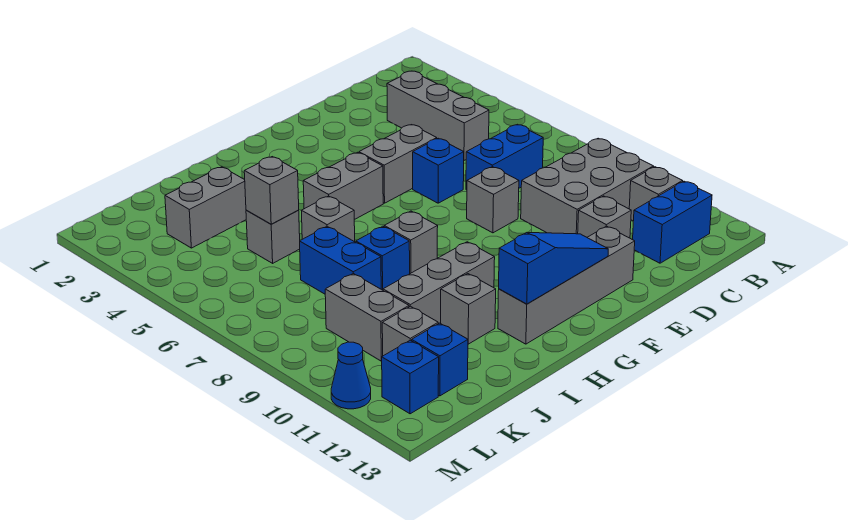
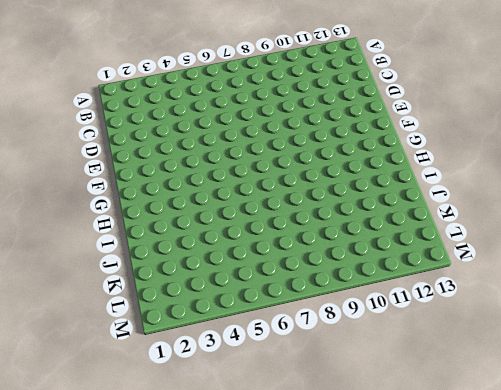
none -> grey 2x3 brick [521,138,654,234]
none -> grey 1x1 brick [629,167,683,221]
none -> blue 1x2 brick [633,181,712,263]

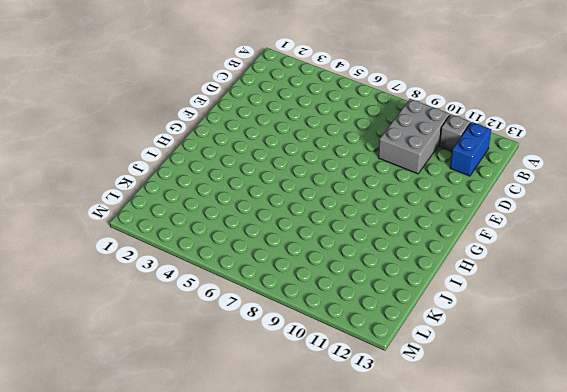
none -> grey 1x3 brick [387,71,489,160]
none -> blue 1x2 brick [466,124,543,190]
none -> grey 1x1 brick [578,196,631,238]

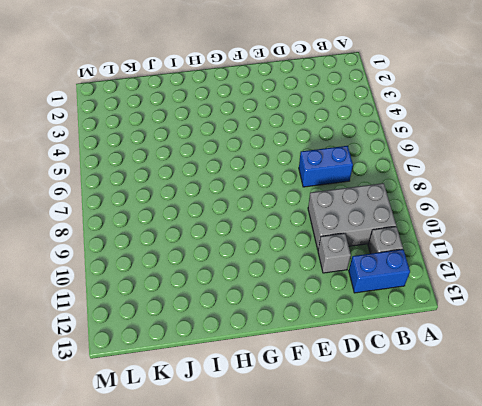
none -> grey 1x3 brick [387,71,489,160]
none -> grey 1x2 brick [359,125,437,203]
none -> blue 1x1 brick [413,138,464,203]

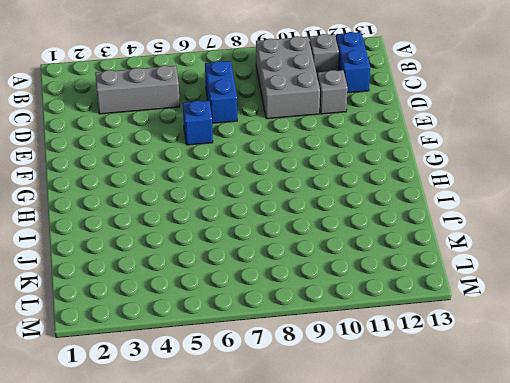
none -> grey 1x2 brick [359,125,437,203]
none -> grey 1x1 brick [467,167,519,233]
none -> grey 1x4 brick [498,226,635,344]

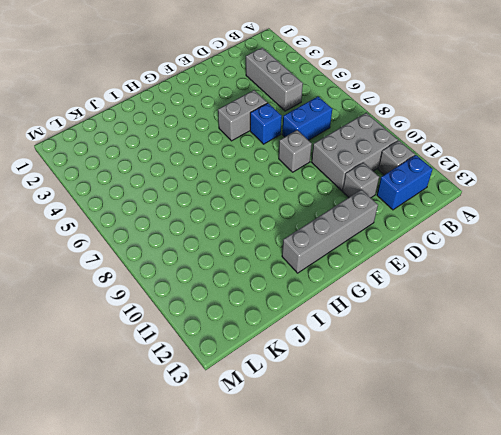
none -> grey 1x2 brick [303,152,383,220]
none -> grey 1x1 brick [384,211,438,274]
none -> grey 1x3 brick [383,242,495,324]

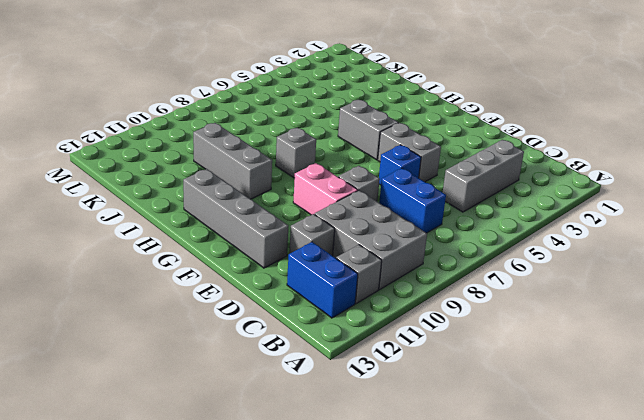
pink 1x2 brick [293,163,358,215] -> none
none -> grey 1x1 brick [301,196,355,242]
none -> blue 1x1 brick [356,226,410,290]
none -> grey 1x1 brick [441,274,496,344]

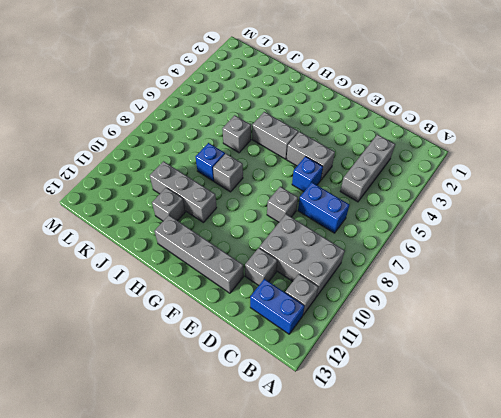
none -> grey 1x2 brick [165,167,246,248]
none -> grey 1x1 brick [246,210,300,263]
none -> blue 1x2 brick [300,226,381,294]

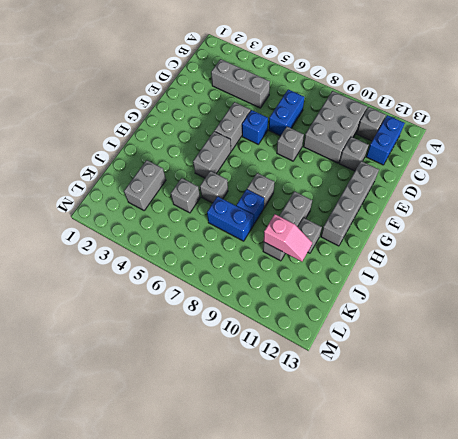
pink 1x2 slope [264,214,312,262] -> none
none -> grey 1x2 brick [325,274,409,361]
none -> grey 1x1 brick [382,306,438,356]
none -> blue 1x1 brick [412,323,468,396]

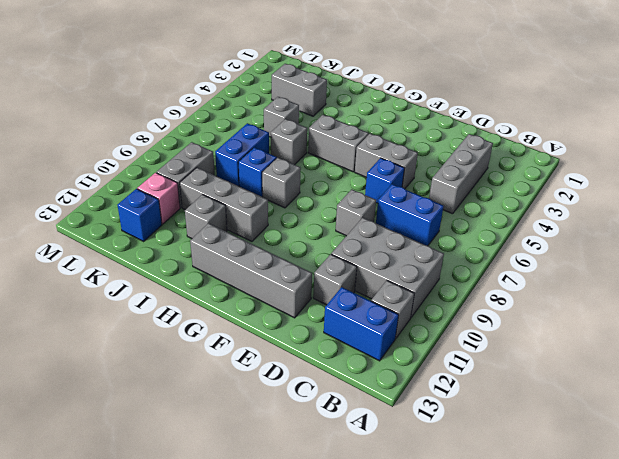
pink 1x1 brick [137,173,180,224] -> grey 1x1 brick [382,306,438,356]
none -> blue 1x1 brick [382,340,439,414]
none -> blue 1x1 cone [331,342,371,409]
none -> blue 1x3 slope [499,233,608,304]

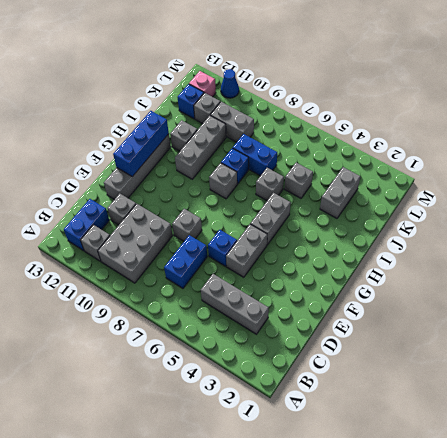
blue 1x3 brick [113,111,169,177] -> blue 1x3 slope [499,233,608,304]
pink 1x1 brick [189,71,216,97] -> blue 1x1 brick [382,340,439,414]
none -> grey 1x1 brick [244,157,299,224]

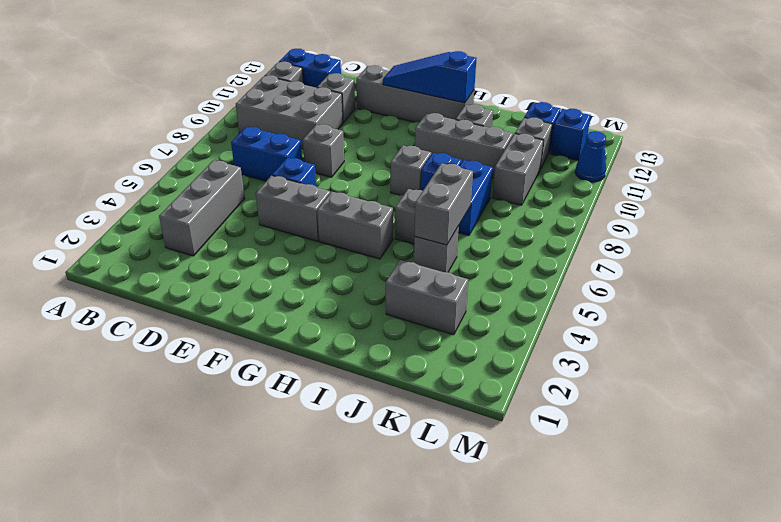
grey 1x2 brick [415,163,473,245] -> grey 1x1 brick [244,157,299,224]

